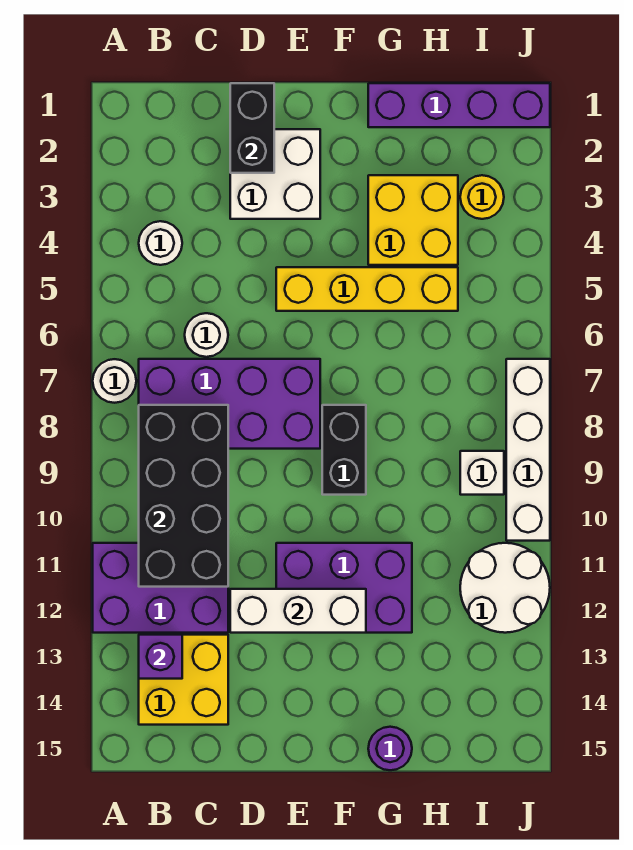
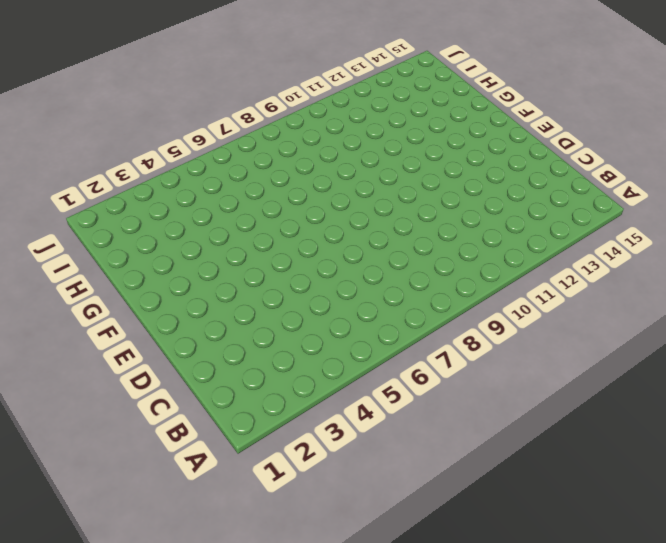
none -> white 1x1 round brick [93,359,136,403]
none -> purple 2x3 brick [93,543,228,633]
none -> white 1x1 round brick [139,221,182,265]

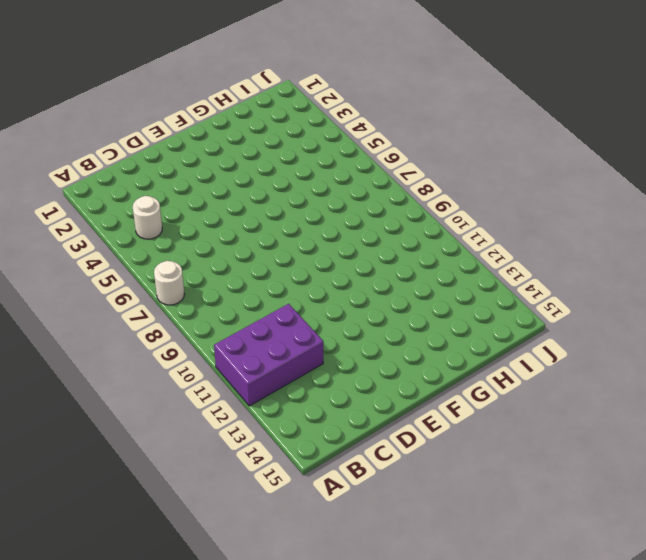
none -> purple 2x4 brick [139,359,320,449]
none -> yellow 2x2 brick [139,635,228,725]
none -> white 1x1 round brick [185,313,228,357]

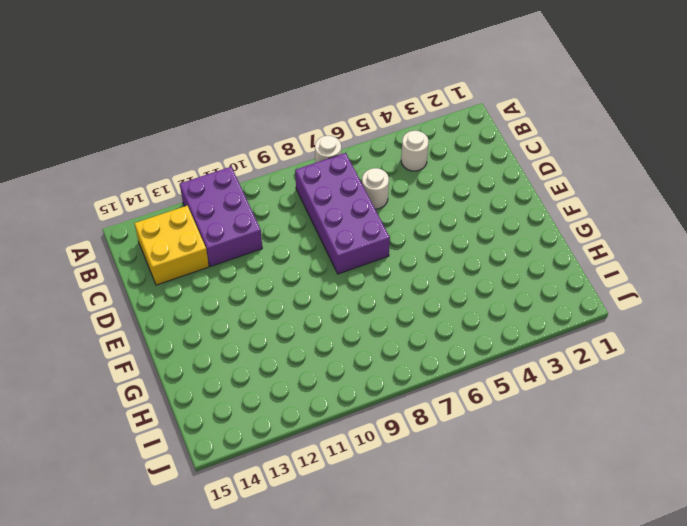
none -> white 2x2 brick [230,129,320,219]
none -> yellow 1x4 brick [276,267,458,311]
none -> purple 2x3 brick [276,543,412,633]

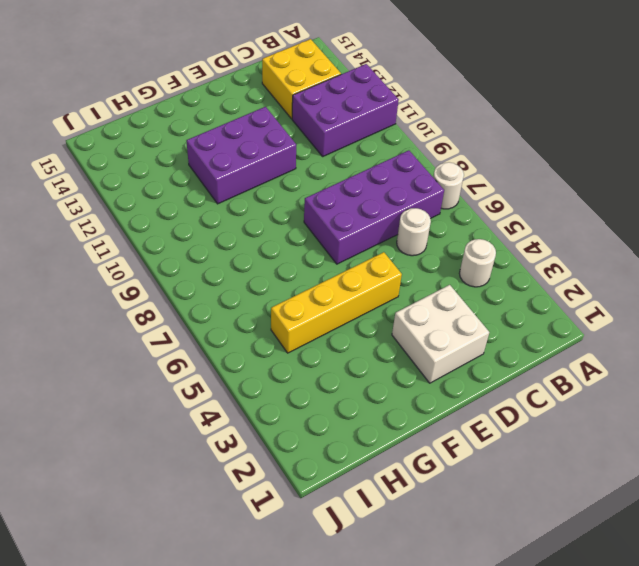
none -> black 1x2 brick [322,405,366,495]
none -> purple 1x4 brick [368,83,550,127]
none -> yellow 2x2 brick [368,175,458,265]

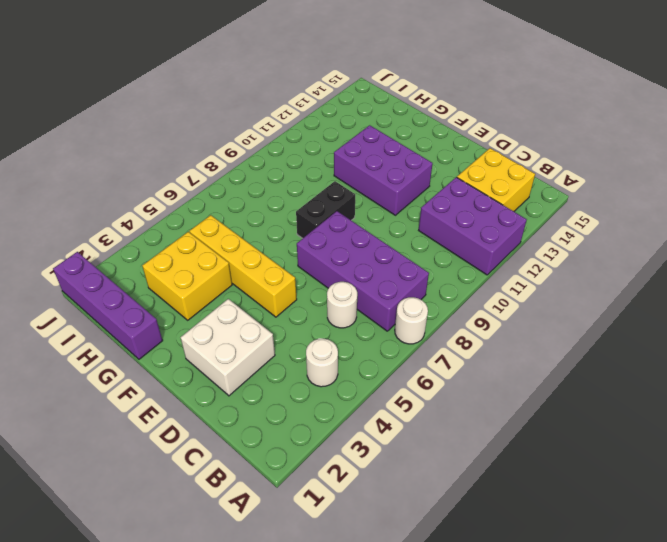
none -> purple 1x1 round brick [368,727,412,770]
none -> yellow 1x1 round brick [460,175,504,219]
none -> white 1x1 brick [460,451,504,495]

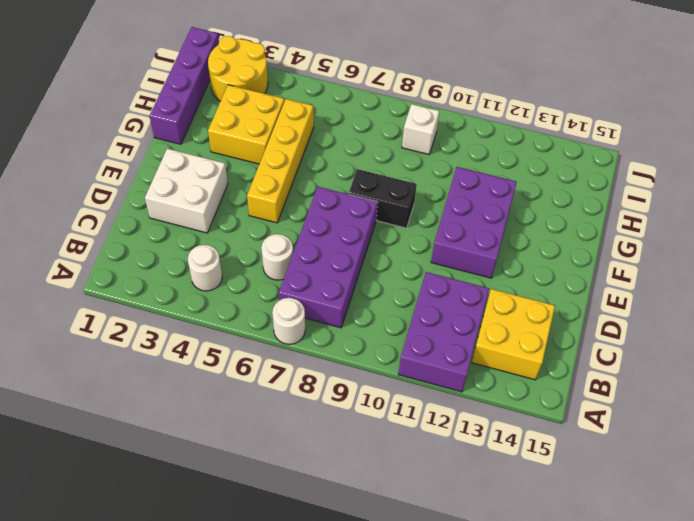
yellow 2x2 round brick [208,36,268,101] -> yellow 1x1 round brick [460,175,504,219]
none -> purple 1x1 round brick [368,727,412,770]
none -> white 2x2 round brick [460,543,550,633]
none -> white 1x4 brick [506,359,550,541]

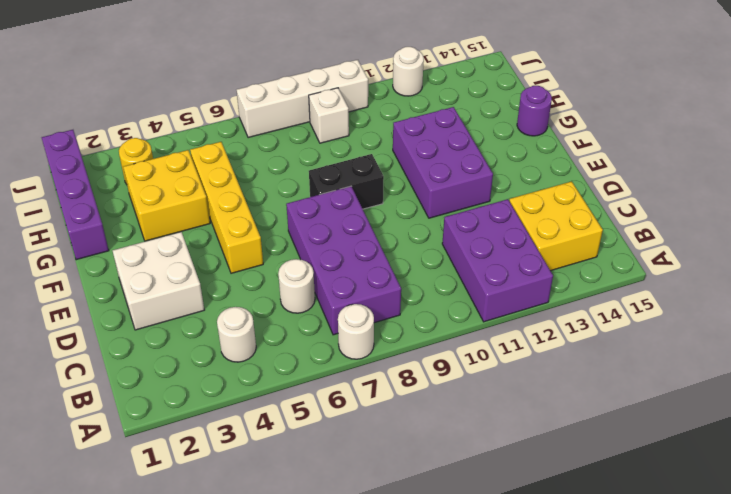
white 1x1 round brick [393,47,424,96] -> white 2x2 round brick [460,543,550,633]
none -> black 2x4 brick [139,405,228,587]
none -> purple 1x1 brick [139,635,182,679]
none -> black 1x2 brick [230,83,274,173]

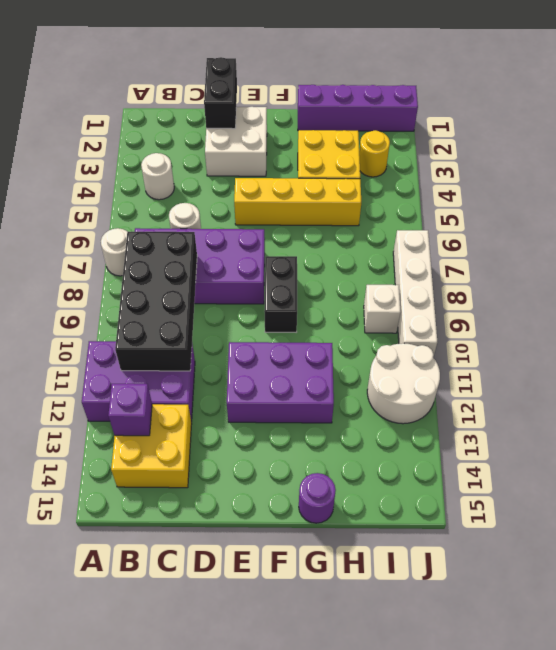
none -> white 1x3 brick [230,589,366,633]

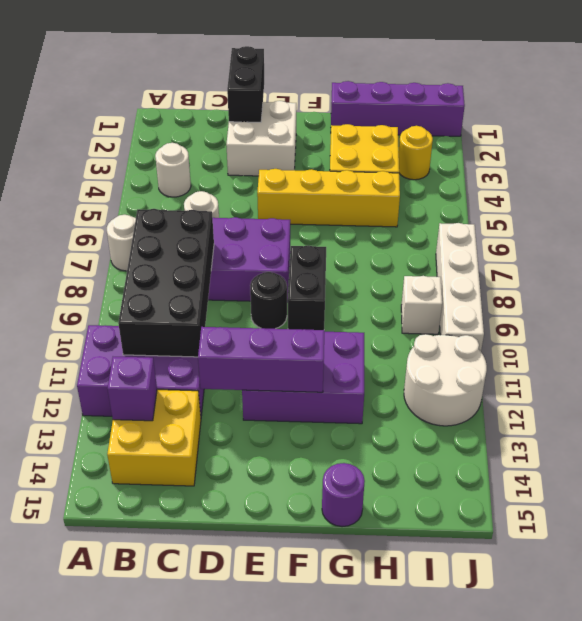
purple 1x3 brick [198,327,325,392] -> white 1x3 brick [230,589,366,633]
black 1x1 round brick [250,272,287,329] -> none

